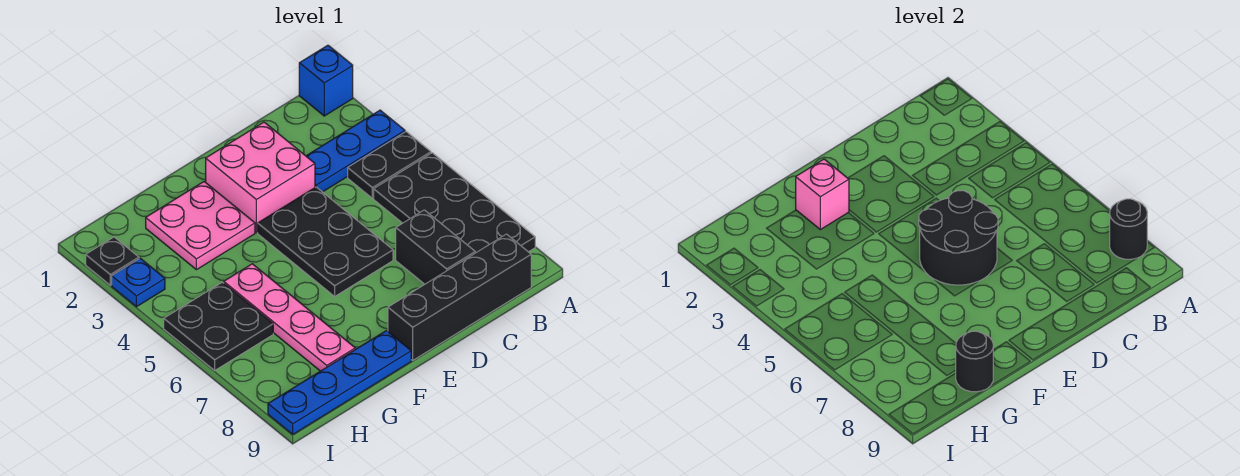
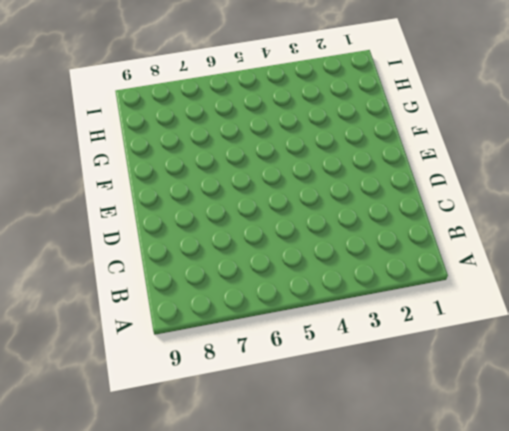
none -> blue 1x1 brick [299,45,353,116]
none -> blue 1x3 plate [306,110,405,192]
none -> black 1x2 plate [348,132,431,198]

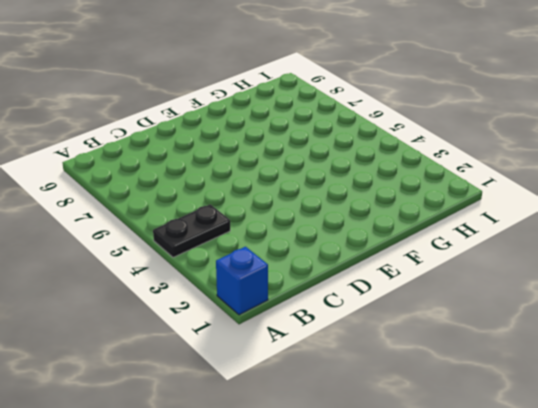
none -> blue 1x3 plate [306,110,405,192]
none -> black 2x4 plate [374,153,535,253]
none -> black 1x4 brick [388,234,531,360]

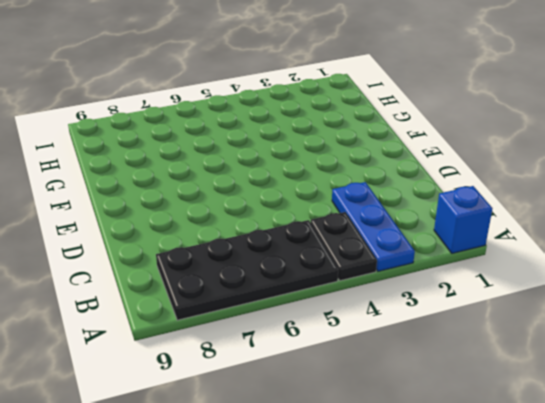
none -> black 1x4 brick [388,234,531,360]
none -> black 1x2 brick [396,210,475,284]
none -> pink 2x2 brick [206,122,315,233]

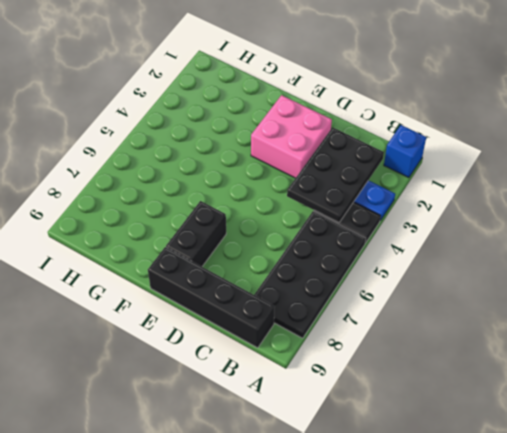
black 2x3 plate [287,127,384,223] -> black 2x3 plate moved to [258,187,393,296]
black 1x2 brick [166,201,226,267] -> black 1x2 brick moved to [396,210,475,284]
none -> pink 2x2 plate [146,182,255,270]
none -> blue 1x4 plate [268,331,411,434]
none -> pink 1x4 plate [224,264,355,371]

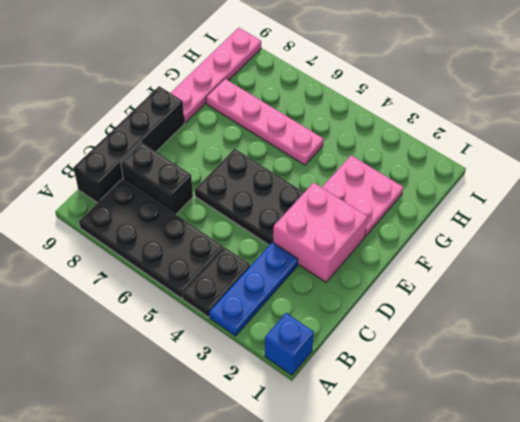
pink 1x4 plate [171,28,261,123] -> blue 1x4 plate [268,331,411,434]
none -> black 2x2 plate [164,282,273,370]
none -> black 1x1 plate [86,237,139,285]
none -> blue 1x1 plate [112,258,165,307]

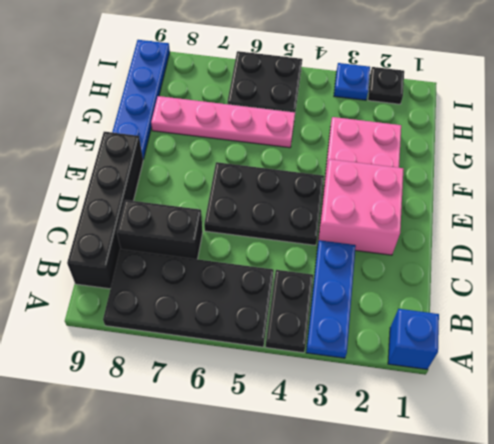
none -> black 1x1 round brick [1110,199,1147,259]
none -> black 2x2 round brick [919,191,998,285]
none -> pink 1x1 brick [796,159,849,229]

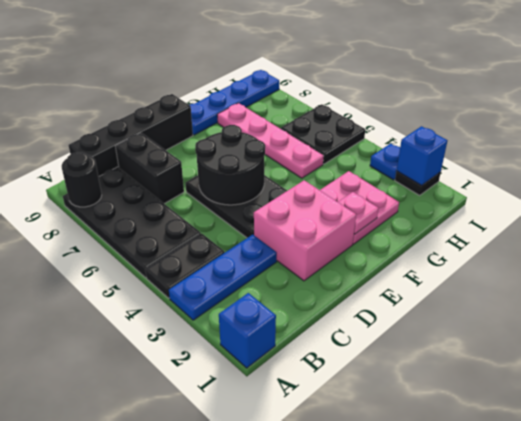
pink 1x1 plate [339,192,379,234] -> pink 1x1 brick [796,159,849,229]
blue 1x1 brick [397,126,447,186] -> none
none -> black 1x1 round brick [956,331,993,392]

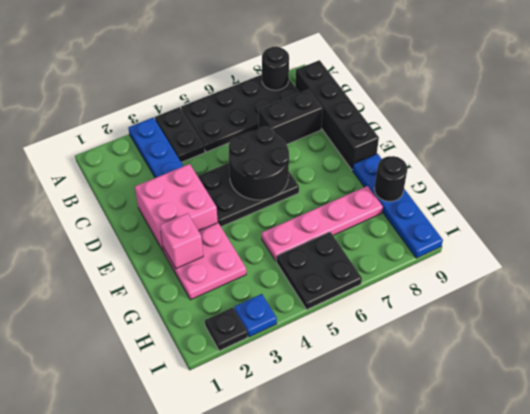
none -> blue 1x1 brick [299,45,353,116]

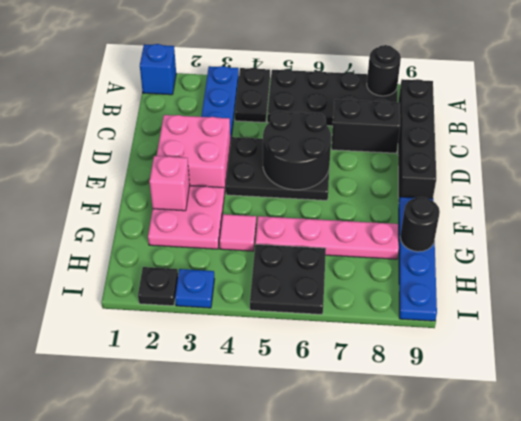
pink 1x1 tile [220,214,256,251] -> none

